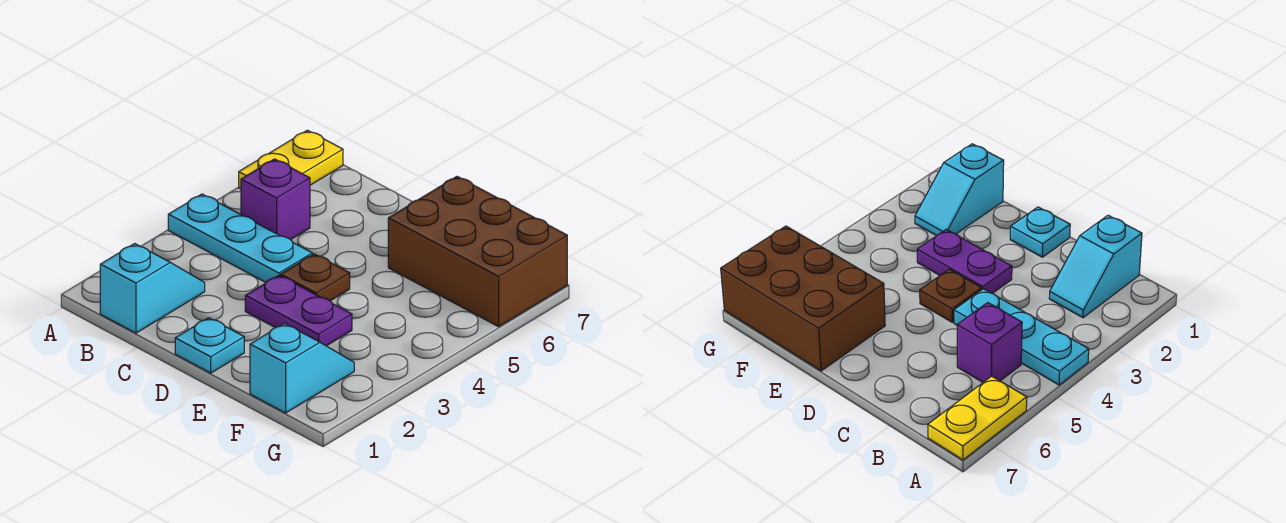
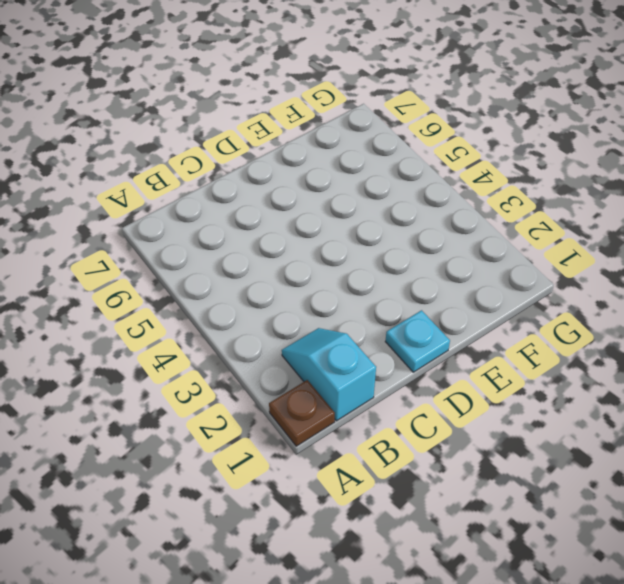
brown 1x1 plate [269,380,335,446] -> brown 1x1 plate moved to [281,254,350,301]
none -> cyan 1x3 plate [168,194,312,282]
none -> yellow 1x2 plate [239,130,343,189]

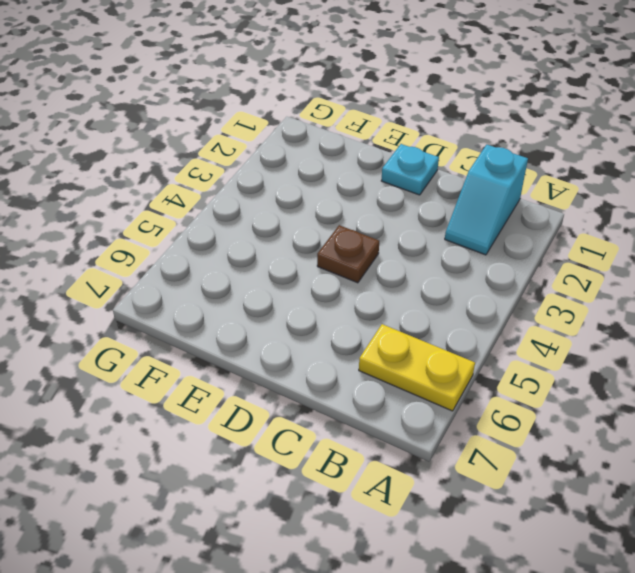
yellow 1x2 plate [359,324,475,411] -> yellow 1x2 plate turned to [239,130,343,189]
none -> cyan 1x3 plate [168,194,312,282]
none -> purple 1x1 brick [241,159,310,240]

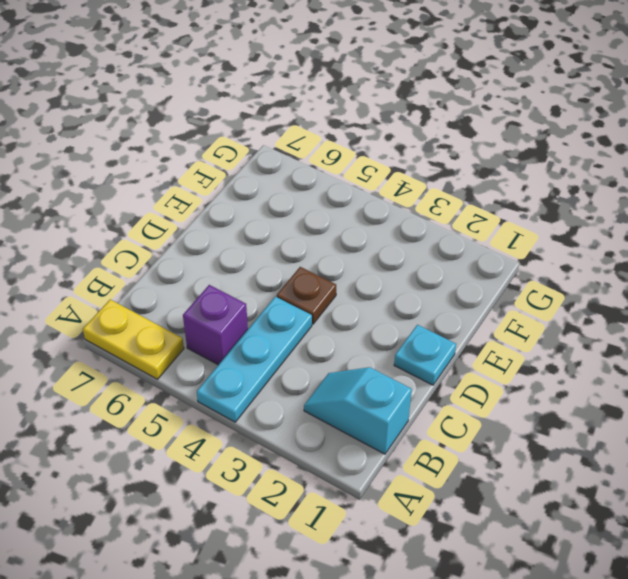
none -> purple 1x2 plate [245,275,352,346]
none -> brown 2x3 brick [388,177,567,327]

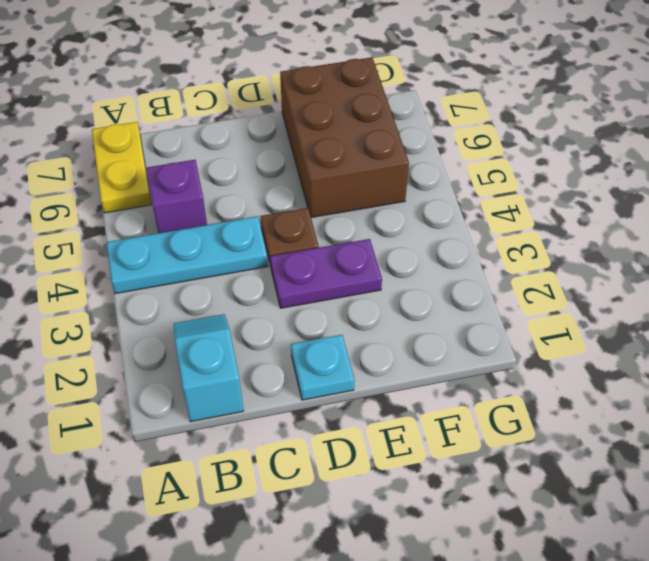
brown 2x3 brick [280,57,409,218] -> brown 2x3 brick turned to [388,177,567,327]
none -> cyan 1x2 slope [250,323,354,413]

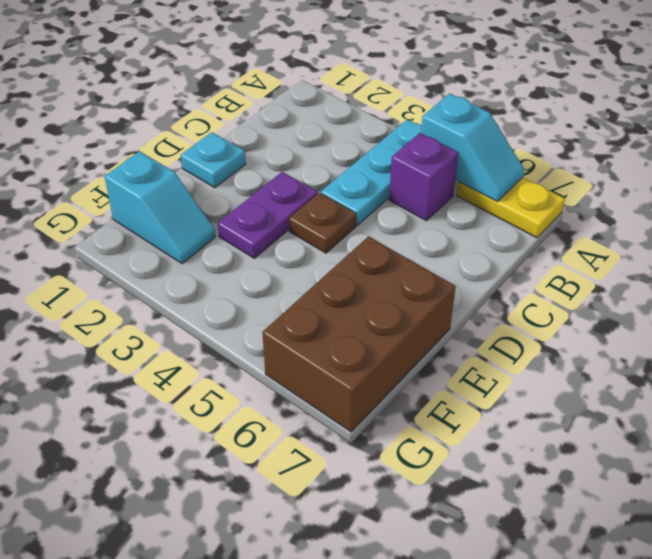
cyan 1x2 slope [421,93,524,201] -> cyan 1x2 slope moved to [100,244,205,333]

